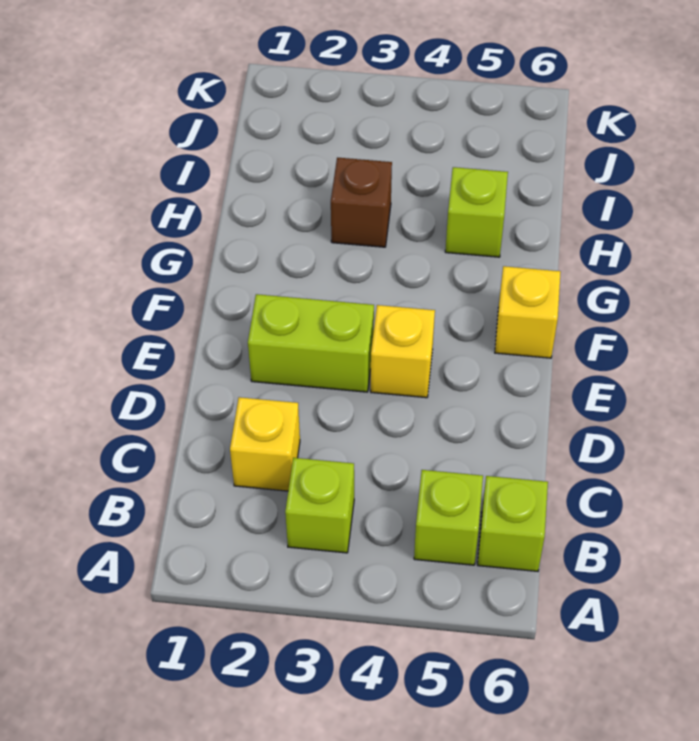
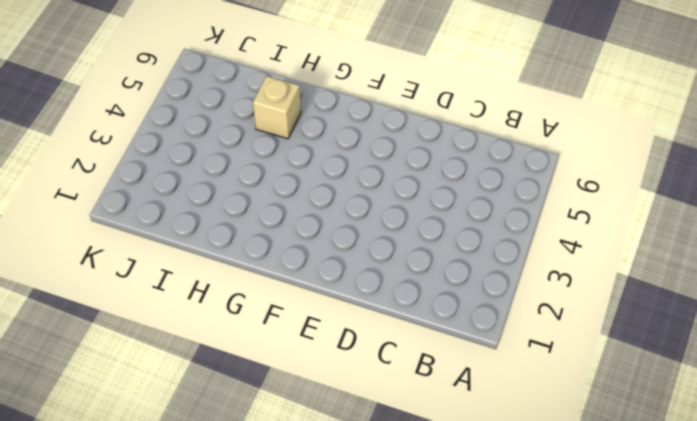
tan 1x1 brick [253,76,301,139] -> lime 1x1 brick [445,167,508,257]
none -> lime 1x1 brick [285,458,354,553]
none -> lime 1x1 brick [414,470,483,565]

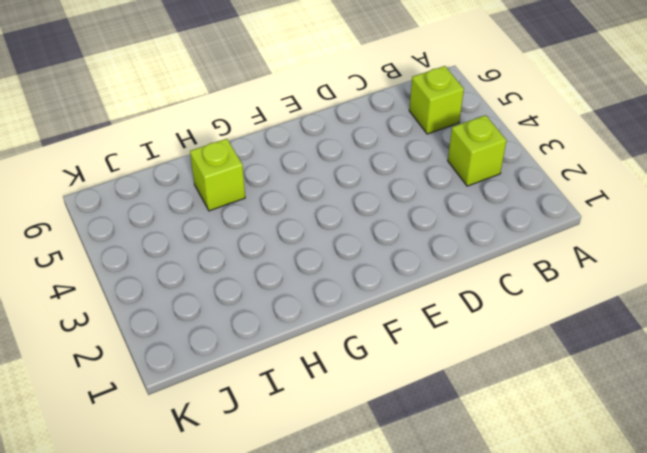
none -> lime 1x1 brick [478,476,548,571]
none -> yellow 1x1 brick [230,397,300,491]

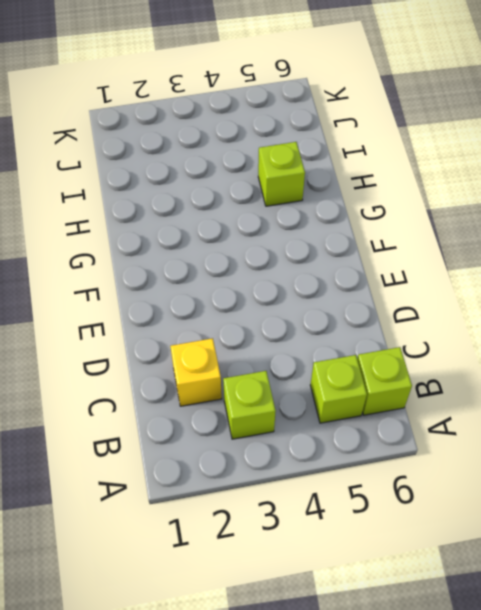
none -> lime 1x2 brick [248,294,374,392]
none -> yellow 1x1 brick [371,305,435,398]

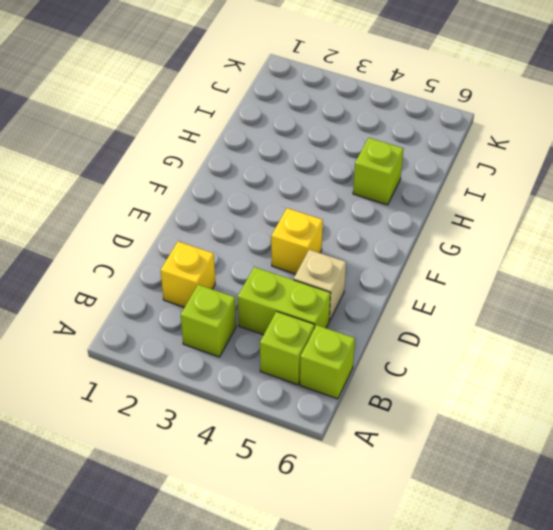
lime 1x2 brick [238,267,331,335] -> lime 1x2 brick moved to [248,294,374,392]
tan 1x1 brick [294,250,346,321] -> none
none -> yellow 1x1 brick [495,266,561,358]
none -> brown 1x1 brick [331,158,392,247]

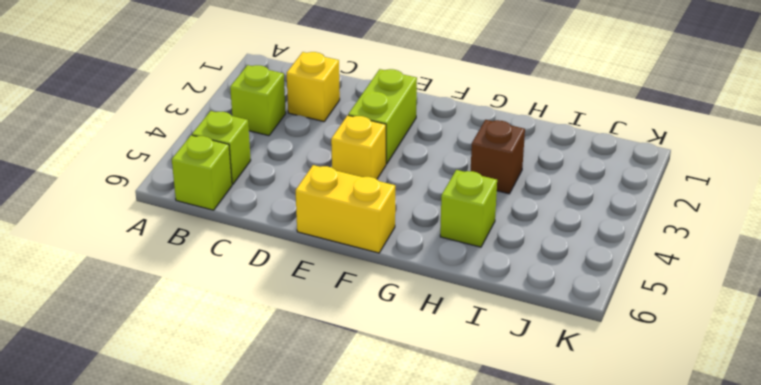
yellow 1x2 brick [296,165,395,253] -> yellow 1x1 brick [495,266,561,358]

